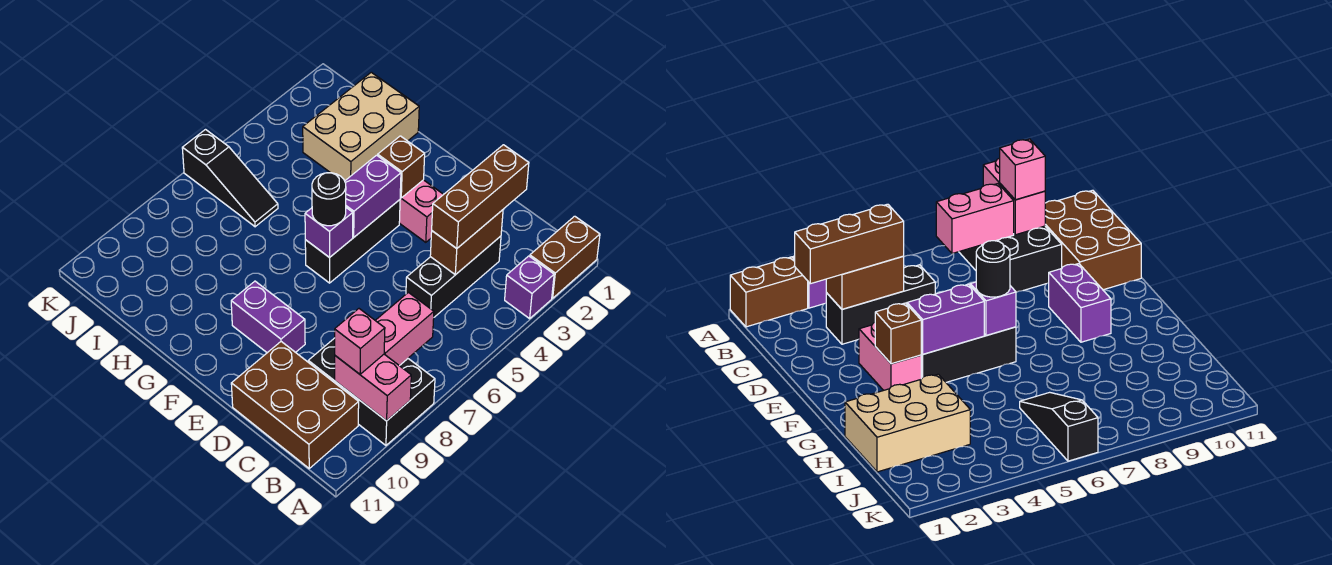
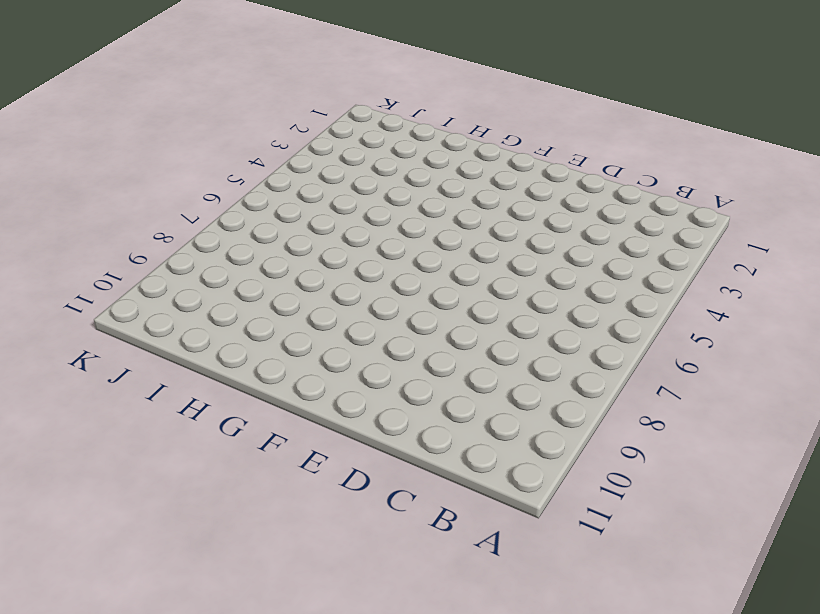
none -> brown 1x2 brick [530,216,600,298]
none -> purple 1x1 brick [505,256,554,319]
none -> black 2x3 brick [308,338,435,445]

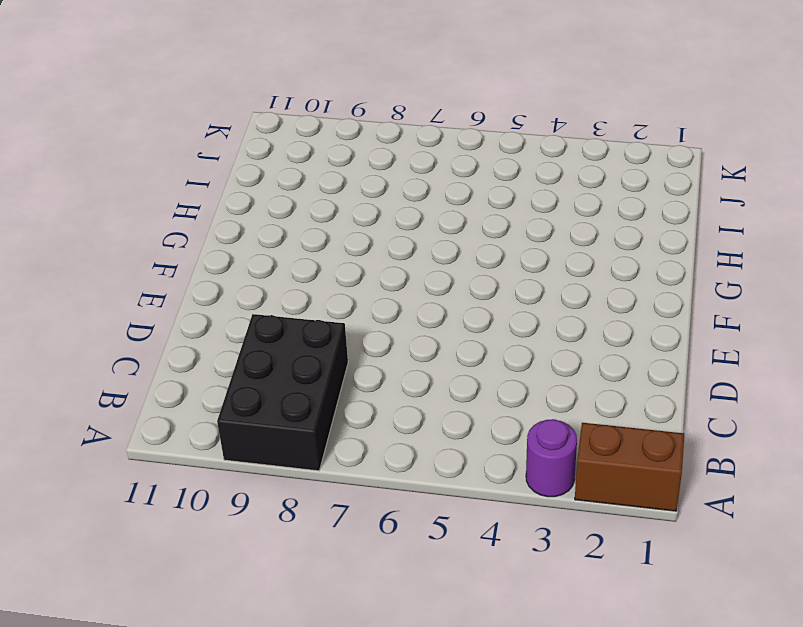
purple 1x1 round brick [526,419,577,497] -> purple 1x1 brick [505,256,554,319]
none -> brown 2x3 brick [231,342,359,468]
none -> black 1x3 brick [406,236,501,317]
none -> pink 1x2 brick [399,180,444,242]

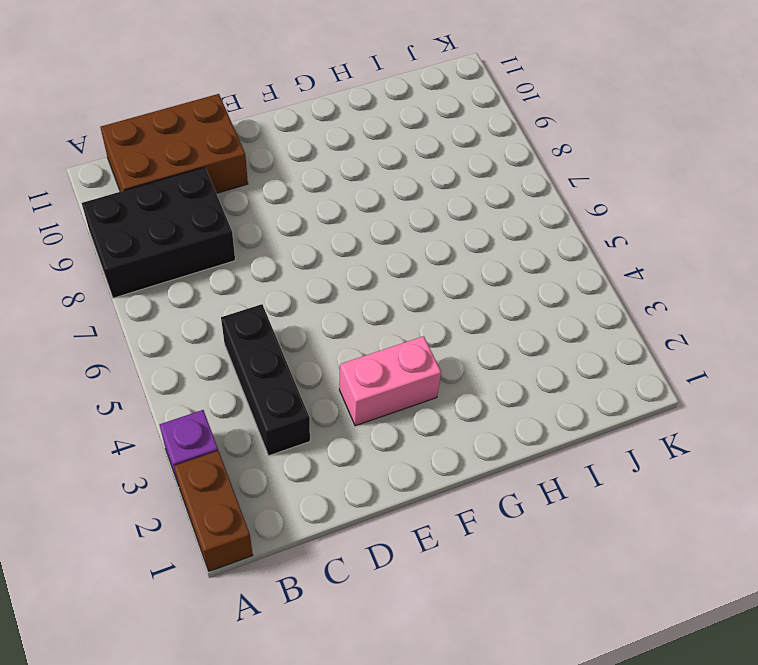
none -> purple 1x2 brick [231,281,305,353]
none -> black 1x3 brick [305,200,400,283]
none -> tan 2x3 brick [303,72,419,181]

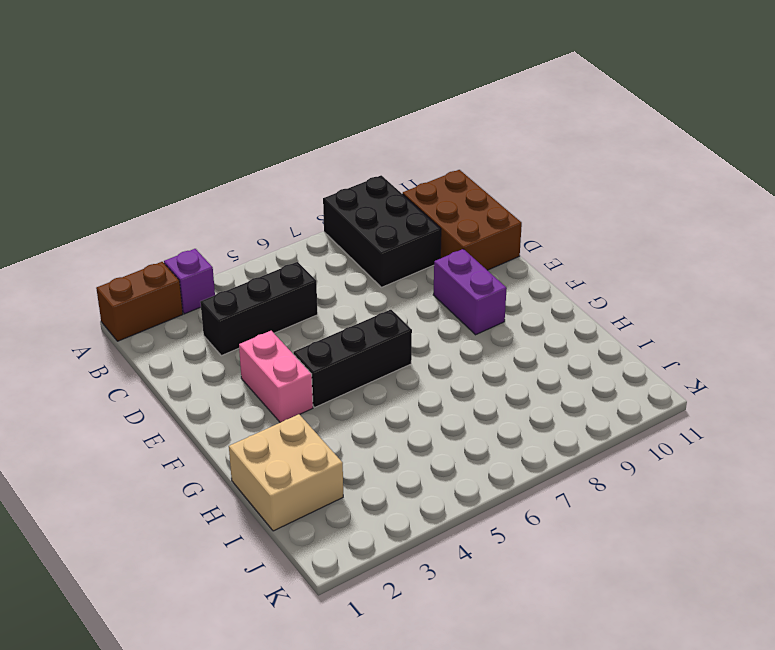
tan 2x2 brick [229,414,343,531] -> tan 2x3 brick [303,72,419,181]
none -> black 1x3 slope [182,130,278,227]
none -> pink 1x2 brick [335,354,411,421]
none -> pink 1x2 brick [375,292,434,366]

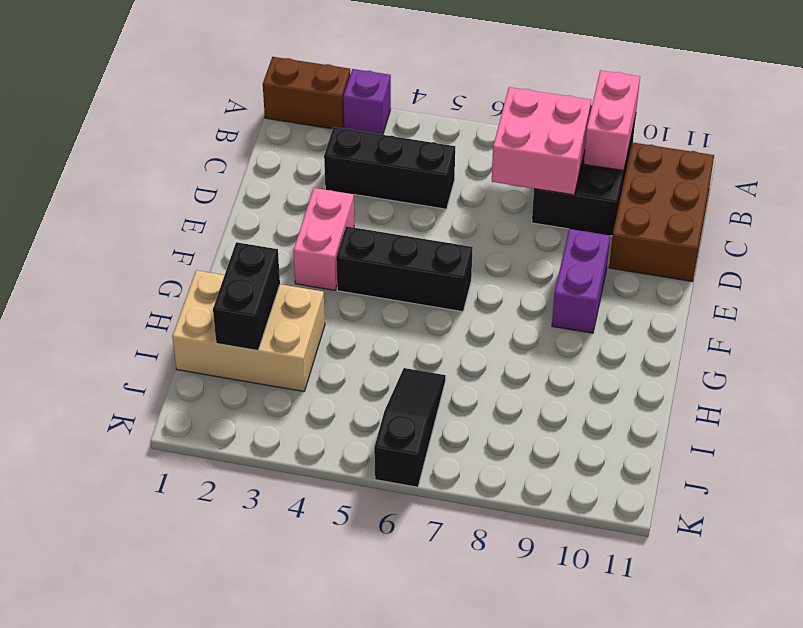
pink 2x2 brick [492,87,591,195] -> pink 1x2 brick [375,292,434,366]
black 1x2 brick [213,242,280,351] -> none
none -> brown 1x2 brick [430,210,503,275]
none -> brown 1x1 brick [378,136,425,198]
none -> purple 1x2 brick [345,155,401,237]

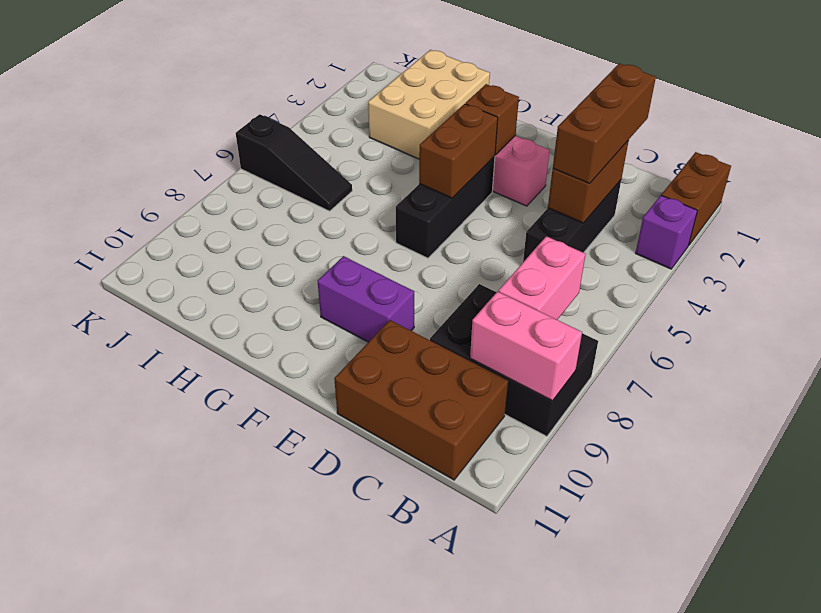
brown 1x2 brick [419,104,498,198] -> purple 1x2 brick [345,155,401,237]
none -> purple 1x1 brick [305,208,353,258]
none -> pink 1x1 brick [335,309,385,374]
none -> black 1x1 round brick [312,173,346,226]

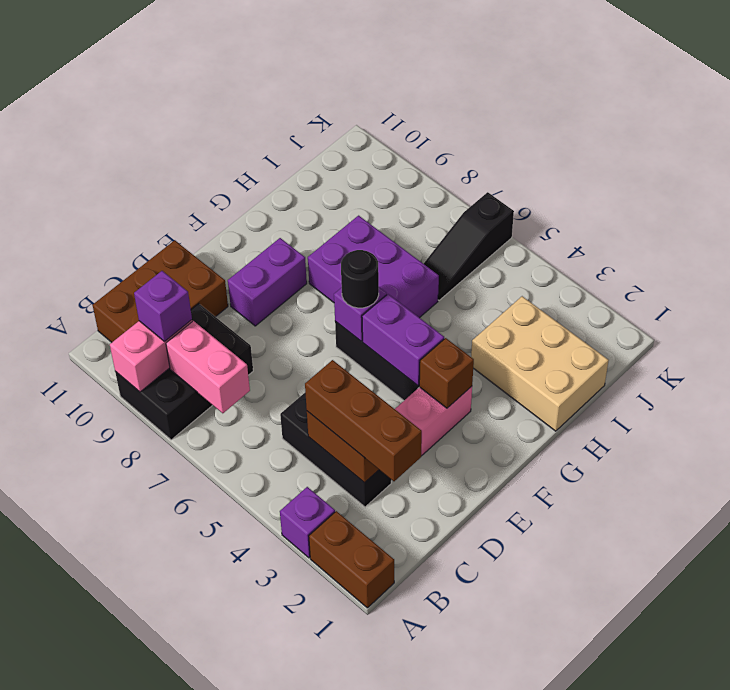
purple 1x1 brick [134,271,192,341] -> pink 1x1 brick [335,309,385,374]
purple 2x3 brick [308,216,439,318] -> none

